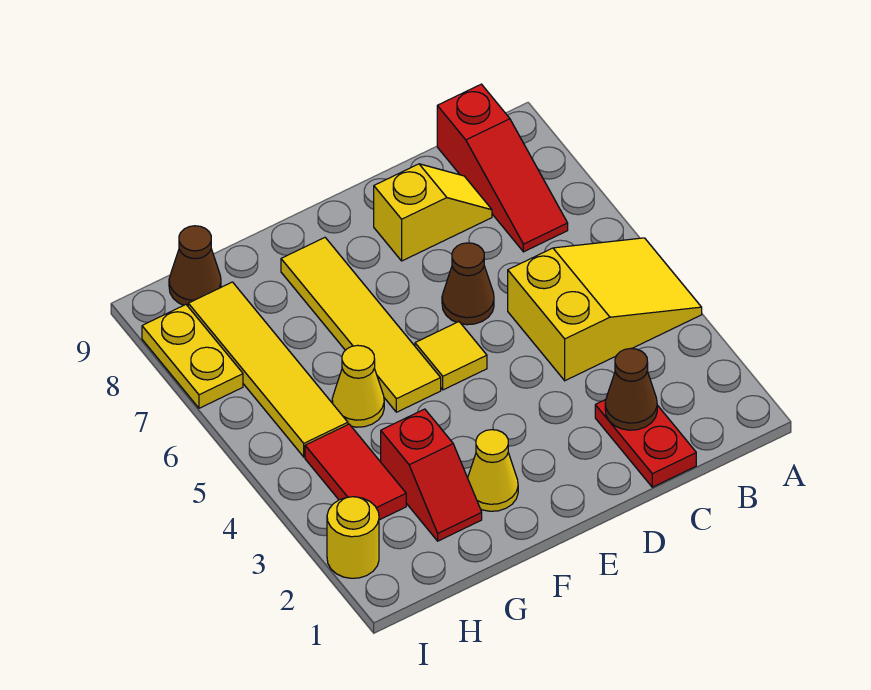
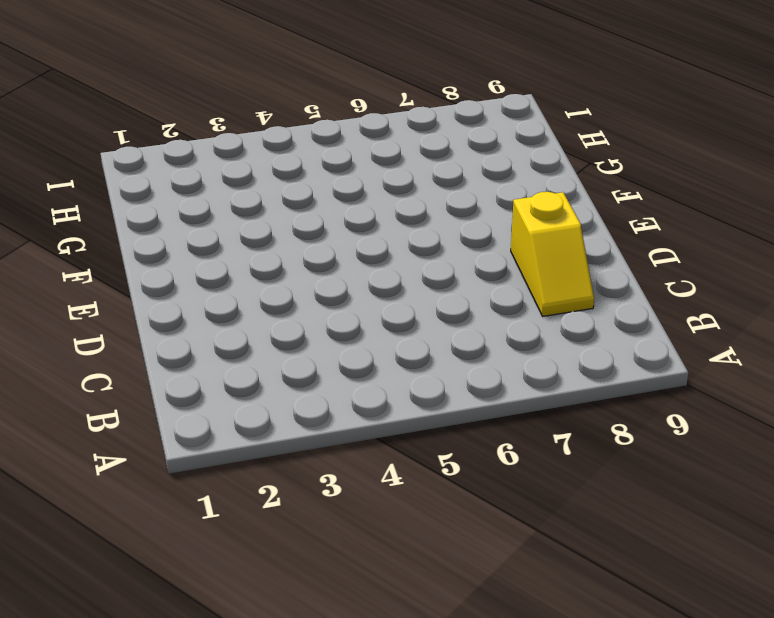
none -> yellow 2x3 slope [508,238,702,381]
none -> red 1x3 slope [437,84,568,252]
none -> red 1x2 plate [595,400,696,487]

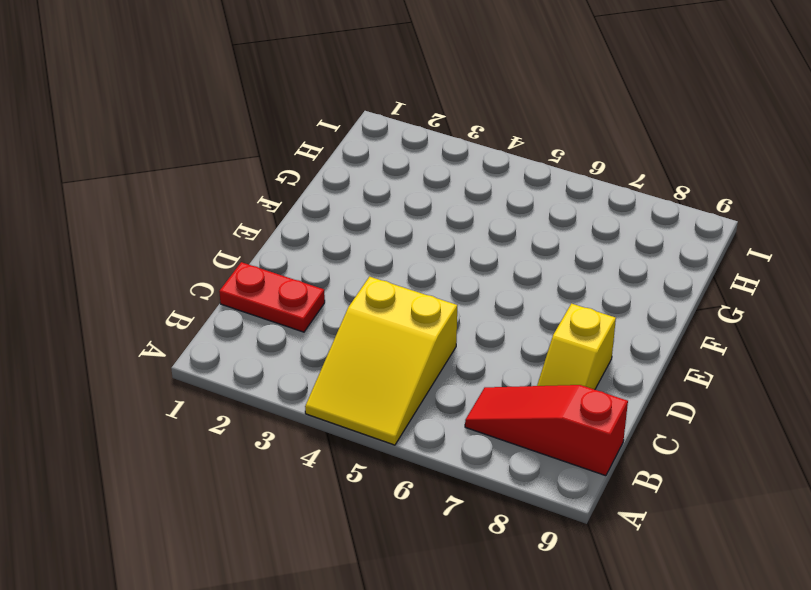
none -> brown 1x1 cone [442,243,494,325]
none -> yellow 1x1 tile [415,322,487,390]
none -> yellow 1x1 cone [468,430,518,511]

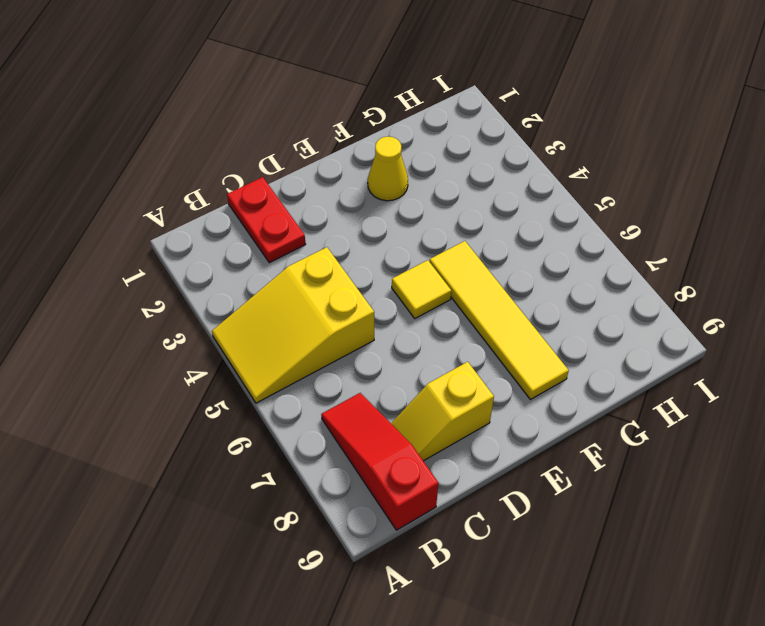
none -> brown 1x1 cone [442,243,494,325]
none -> red 1x2 slope [381,409,482,541]
none -> yellow 1x1 cone [332,345,384,427]

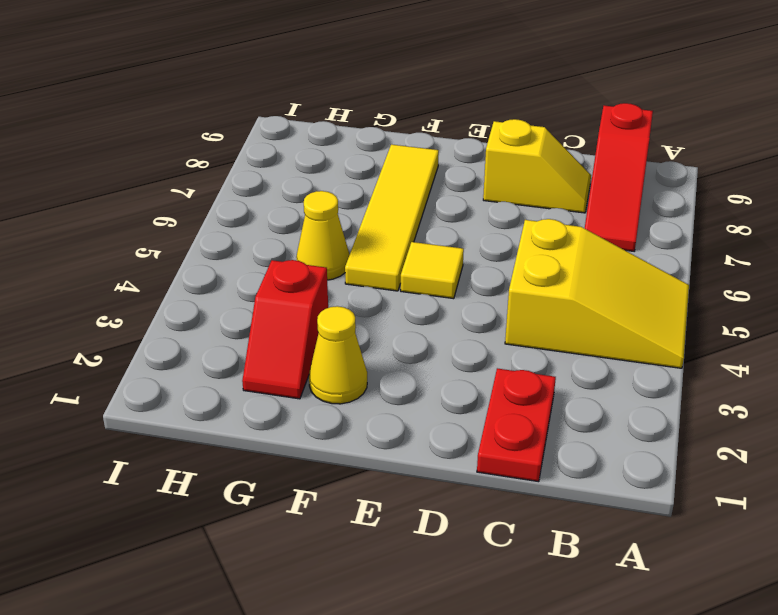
none -> brown 1x1 cone [442,243,494,325]
none -> red 1x2 tile [305,424,406,520]
none -> yellow 1x4 tile [188,282,348,457]

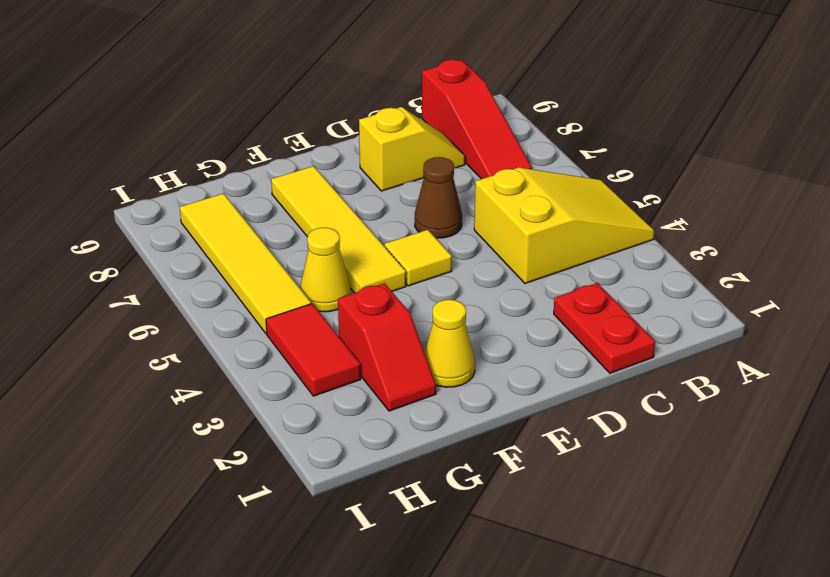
none -> brown 1x1 cone [169,226,221,306]
none -> yellow 1x1 round brick [327,497,379,578]
none -> yellow 1x2 plate [142,305,243,408]

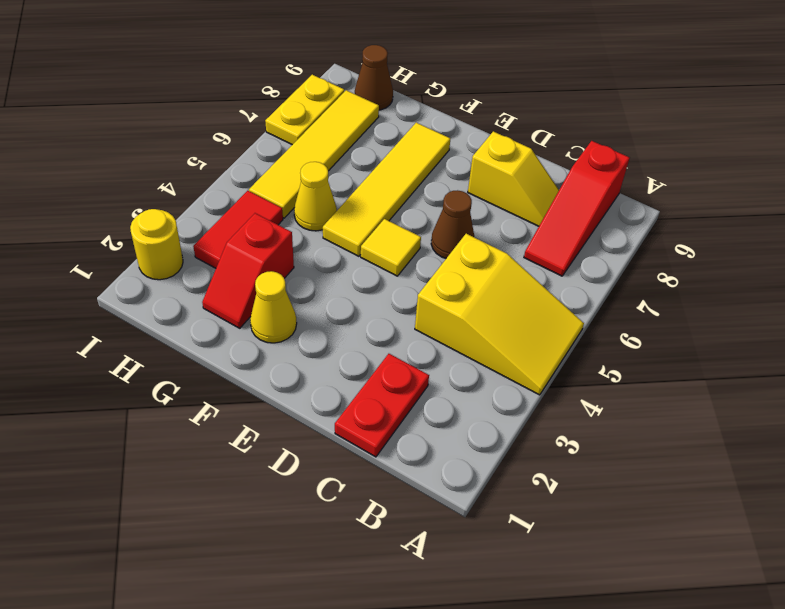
none -> brown 1x1 cone [605,348,657,430]

